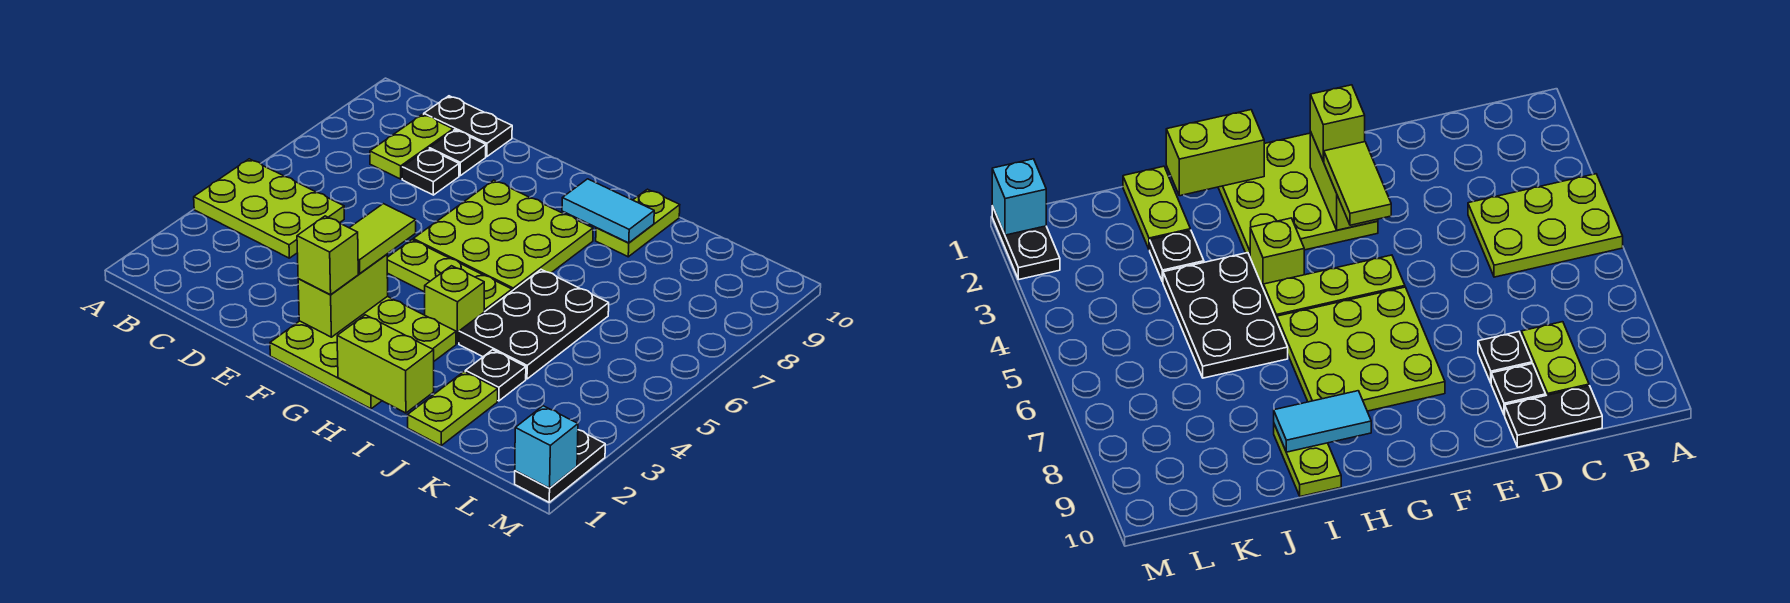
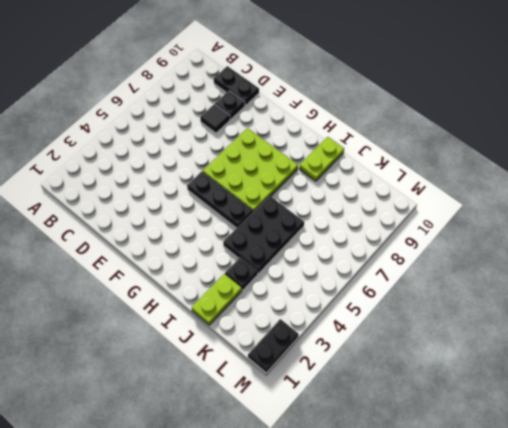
black 1x1 tile [200,104,230,133] -> black 1x1 plate [402,149,459,195]
black 1x3 plate [187,171,253,228] -> lime 1x3 plate [387,240,512,312]
none -> lime 2x3 plate [194,159,344,258]
none -> lime 1x2 plate [370,114,453,179]
none -> lime 3x3 plate [270,296,456,409]

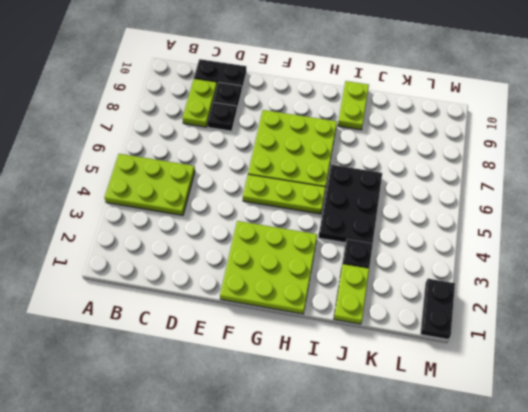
none -> lime 1x1 brick [425,266,484,343]
none -> lime 1x2 brick [298,254,388,337]
none -> lime 1x2 brick [337,315,434,413]

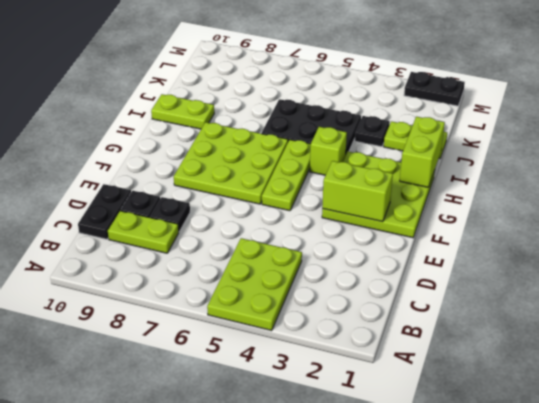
none -> cyan 1x2 tile [562,179,654,243]
none -> cyan 1x1 brick [515,406,578,488]
none -> lime 1x1 brick [297,216,358,295]

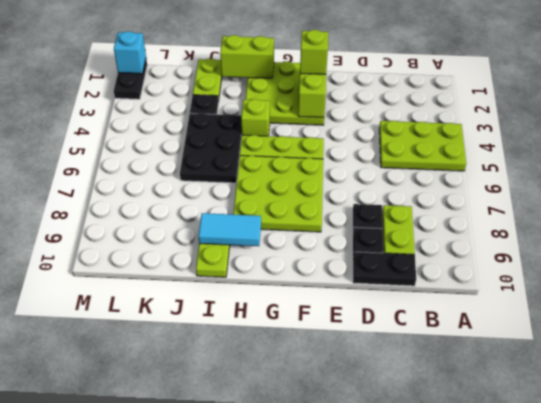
none -> lime 1x2 tile [350,204,416,273]

